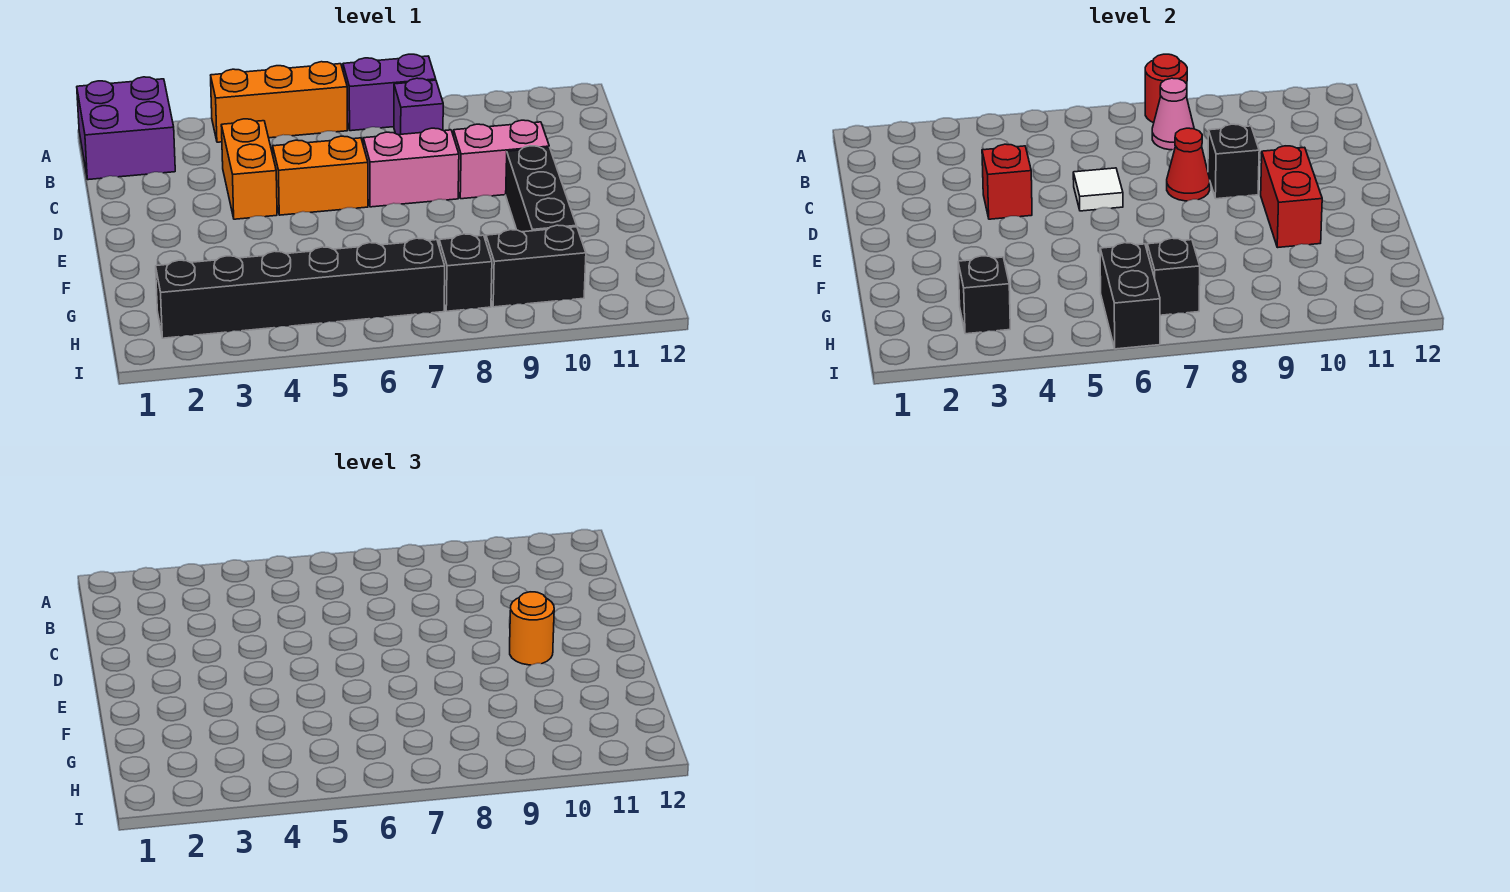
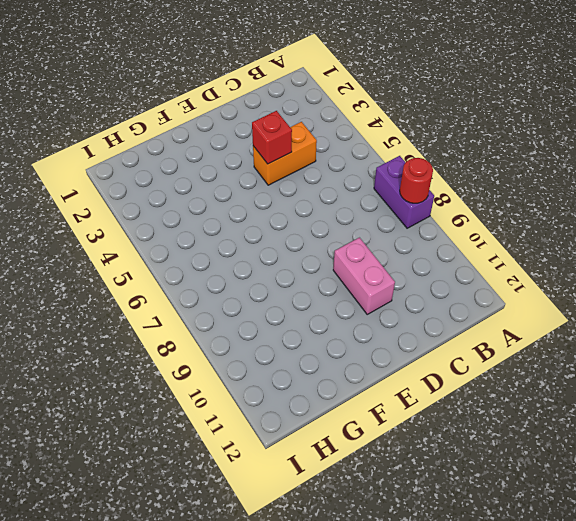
none -> purple 2x2 brick [77,77,175,180]
none -> orange 1x3 brick [211,62,347,142]
none -> purple 1x1 brick [394,78,443,135]

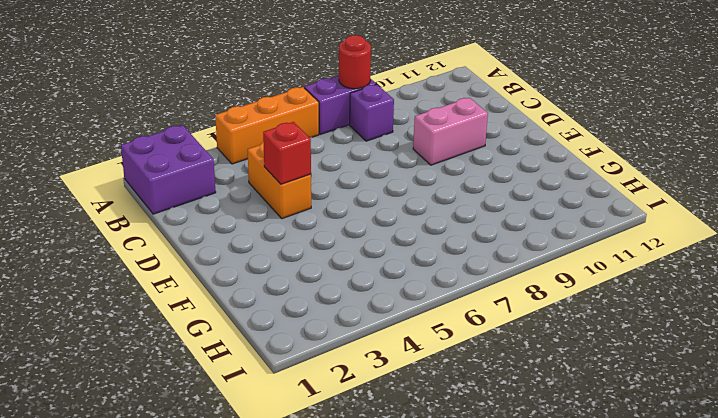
none -> orange 1x2 brick [273,136,368,215]
none -> pink 1x2 brick [363,128,459,207]
none -> black 1x3 brick [506,146,577,232]

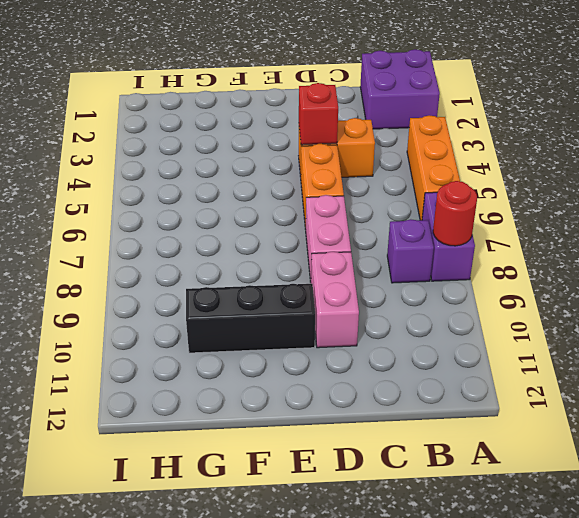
none -> black 1x6 brick [156,238,445,338]
none -> black 1x1 brick [439,234,492,311]
none -> black 1x2 brick [486,225,586,307]

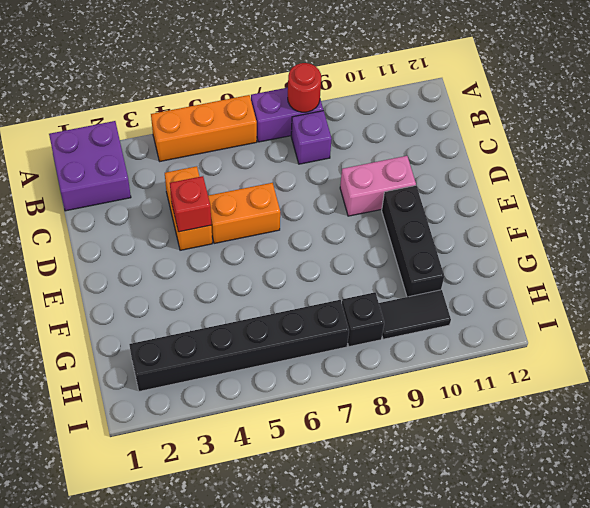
black 1x2 tile [379,290,451,339] -> black 1x2 brick [486,225,586,307]
none -> pink 1x2 brick [363,128,459,207]
none -> pink 1x1 cone [1152,78,1194,150]
none -> white 1x1 tile [1073,168,1123,211]

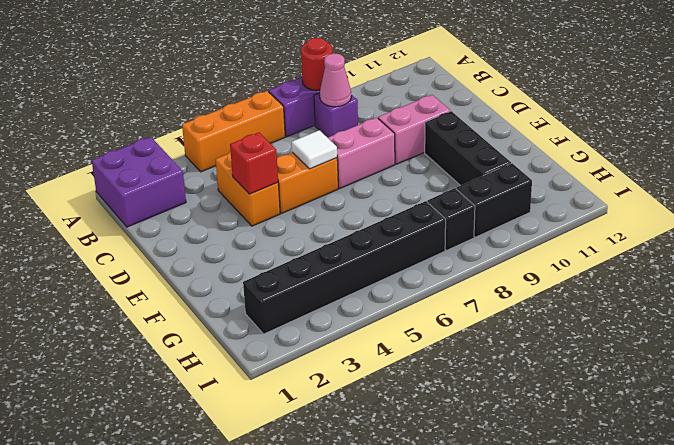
none -> red 1x1 cone [1167,128,1210,201]
none -> black 1x1 brick [1208,124,1259,199]
none -> red 1x2 brick [1261,146,1322,248]

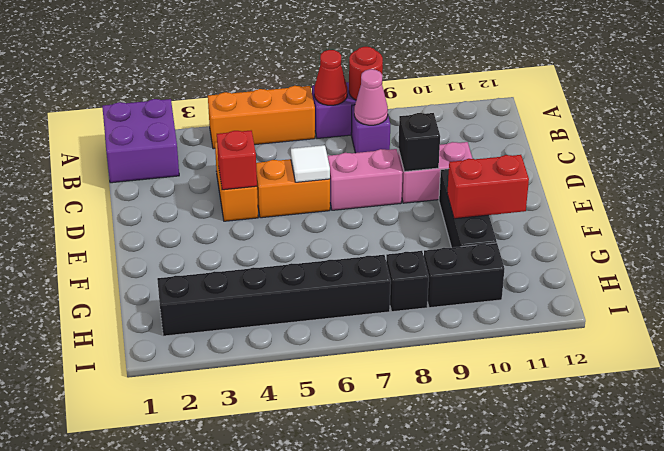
red 1x1 cone [314,50,347,105] -> red 1x1 cone moved to [1167,128,1210,201]
red 1x2 brick [447,155,529,219] -> red 1x2 brick turned to [1261,146,1322,248]
none -> black 1x1 brick [958,256,1010,334]
none -> black 1x2 brick [1100,242,1160,349]
none -> black 1x1 brick [1147,238,1200,315]

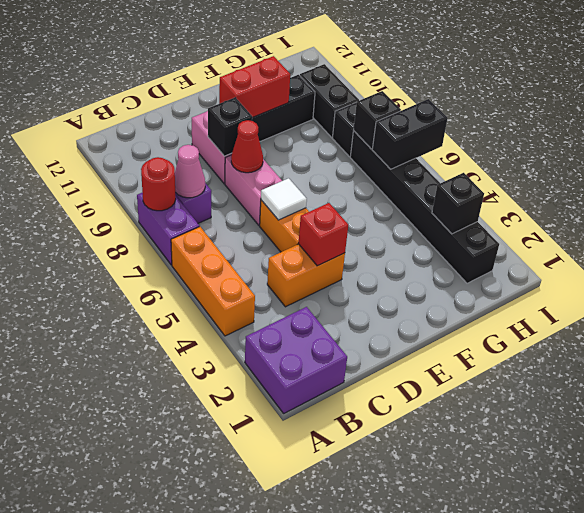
none -> orange 1x1 round brick [510,592,554,665]

